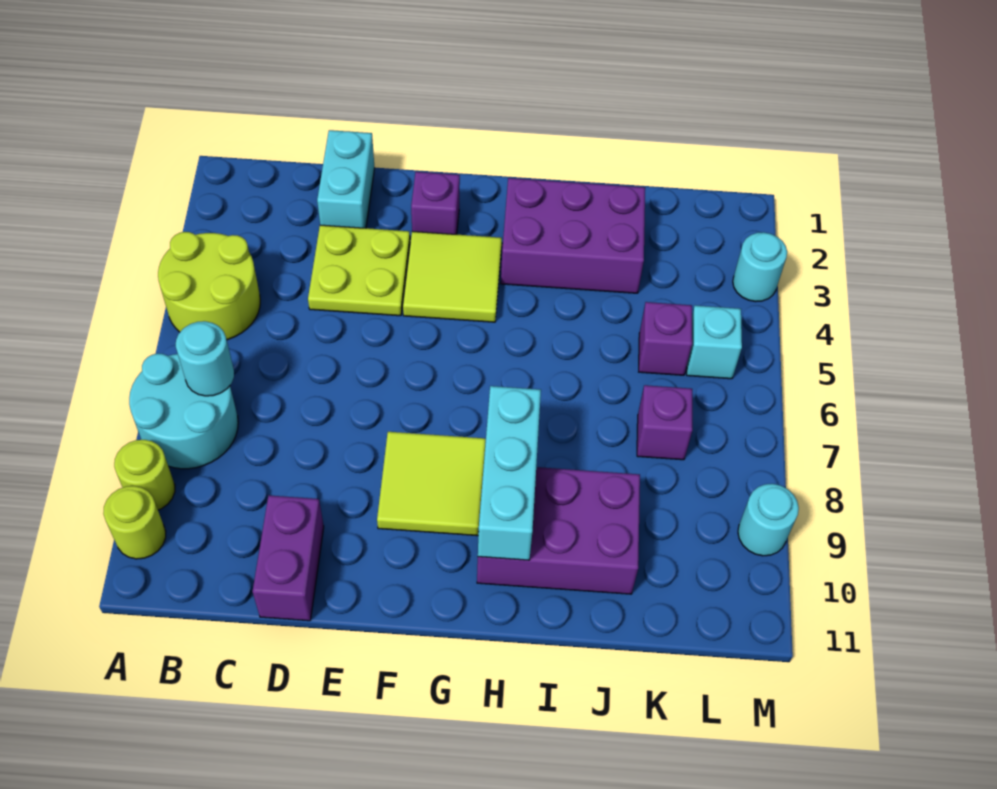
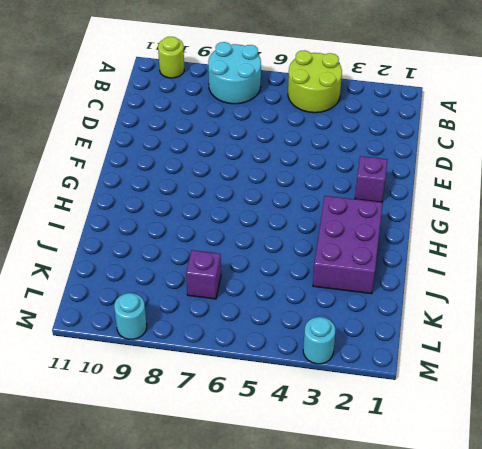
none -> lime 1x1 round brick [114,440,175,510]
none -> cyan 1x2 brick [317,130,375,228]
none -> lime 2x2 plate [308,225,410,316]

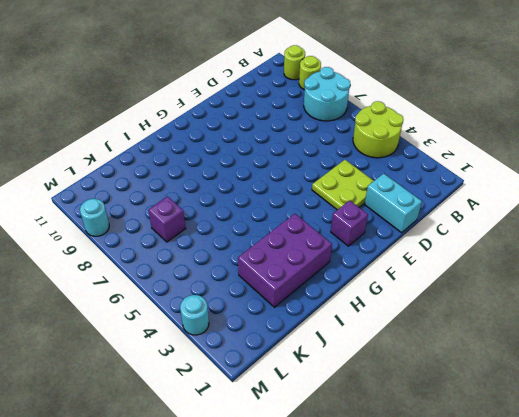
none -> purple 1x2 brick [253,495,324,621]
none -> lime 2x2 tile [403,231,502,322]
none -> lime 2x2 tile [377,432,486,536]

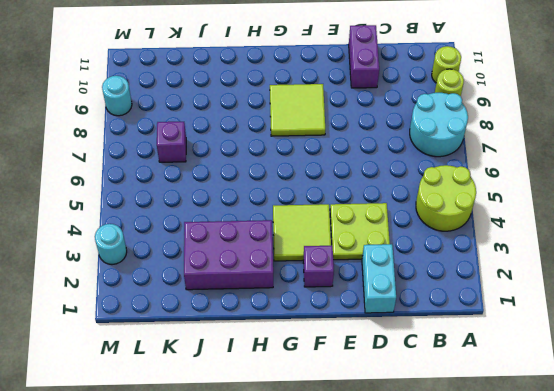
none -> purple 2x3 brick [477,467,640,594]
none -> purple 1x1 brick [639,302,692,375]
none -> cyan 1x1 brick [687,306,742,379]

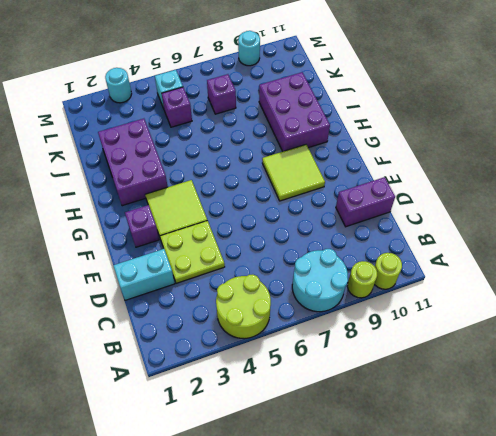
none -> cyan 1x1 round brick [176,321,234,396]
none -> cyan 1x3 brick [478,386,541,560]

